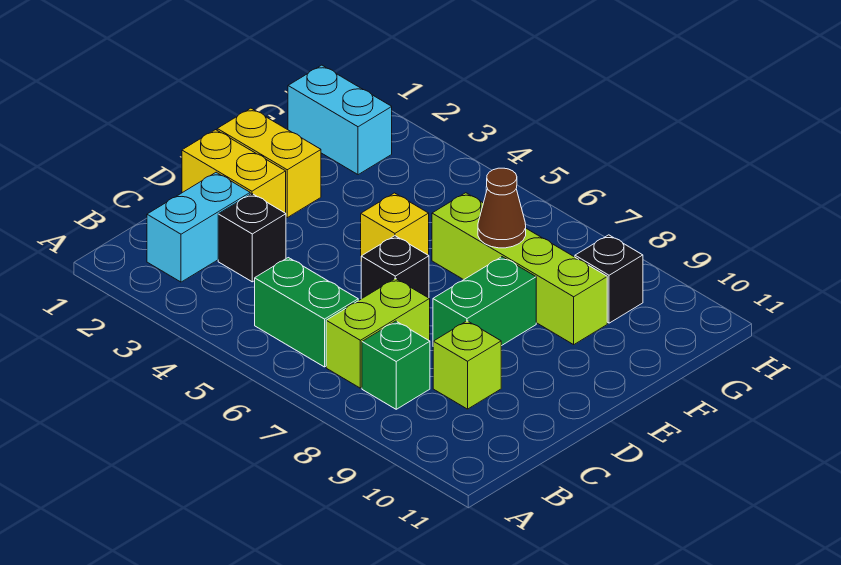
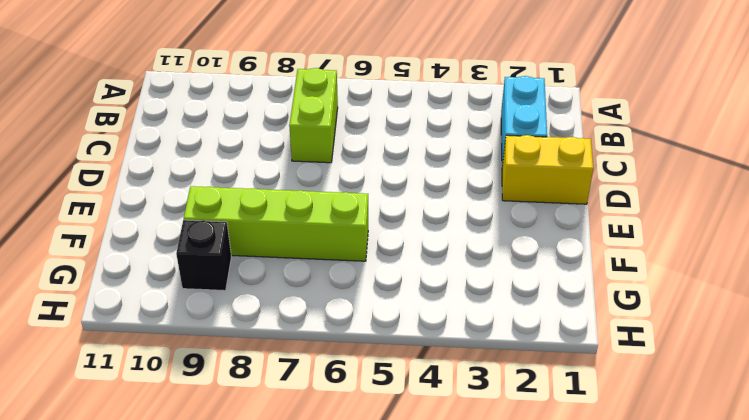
none -> green 1x2 brick [255,258,358,367]
none -> green 1x1 brick [362,321,430,409]
none -> black 1x1 brick [218,194,286,282]

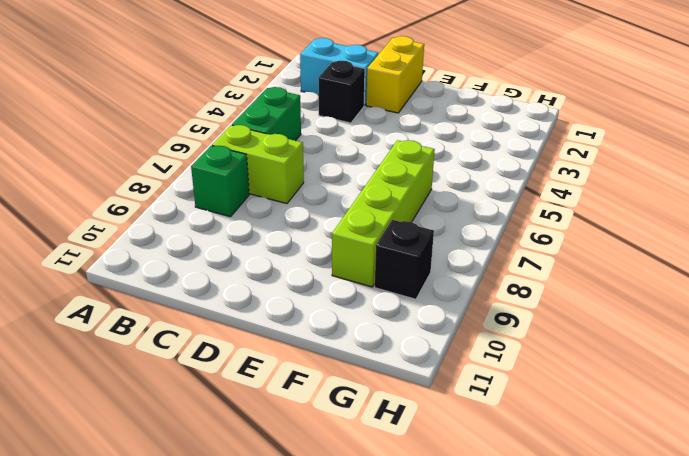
none -> lime 1x1 brick [433,321,501,409]
none -> black 1x1 brick [361,236,429,299]
none -> green 1x2 brick [433,257,536,346]

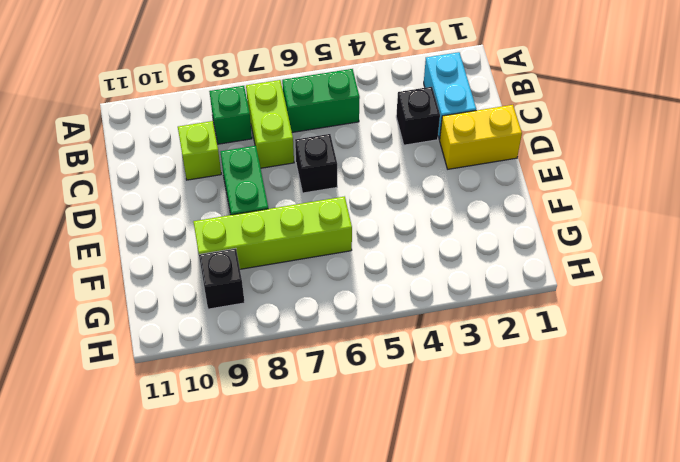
none -> yellow 1x2 brick [217,108,321,218]
none -> yellow 1x1 brick [361,193,429,256]
none -> cyan 1x2 brick [288,65,392,175]

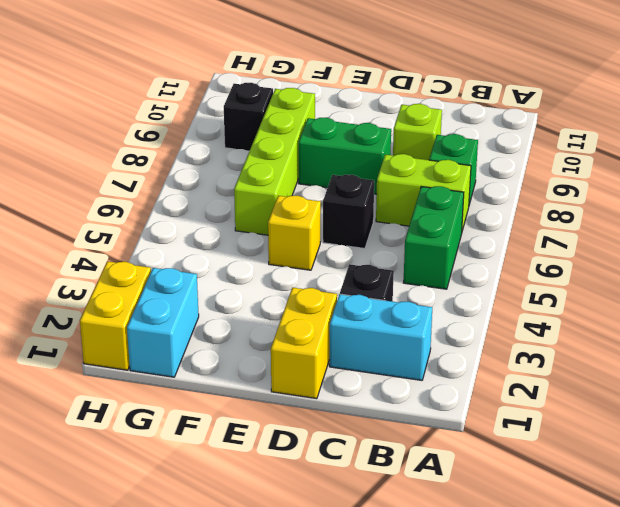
yellow 1x2 brick [80,261,151,370] -> yellow 1x2 brick moved to [217,108,321,218]
none -> brown 1x1 cone [478,168,526,248]

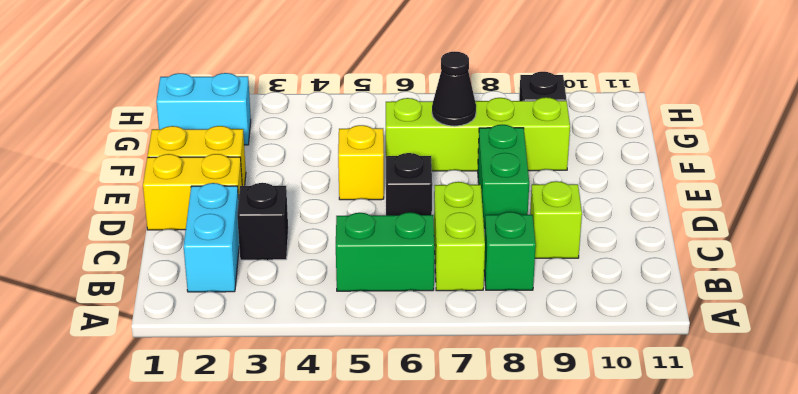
black 1x1 cone [432,51,476,126] -> brown 1x1 cone [478,168,526,248]

